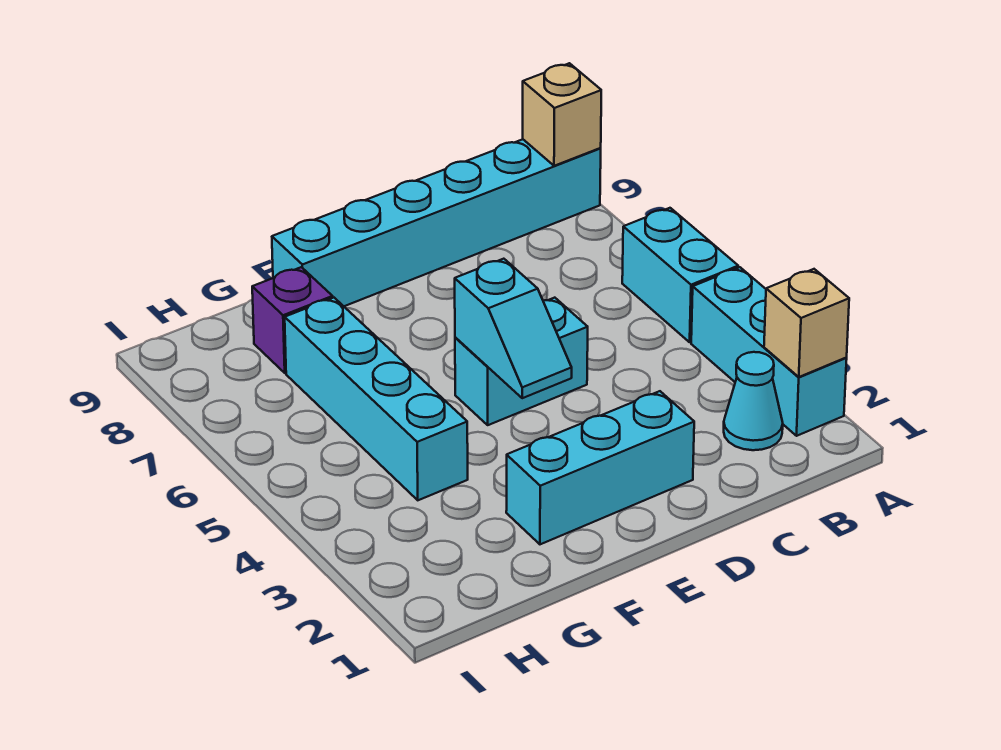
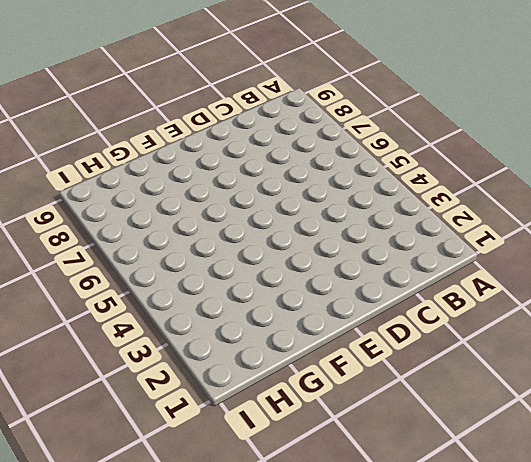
none -> cyan 1x3 brick [691,267,847,436]
none -> cyan 1x2 brick [622,208,738,342]

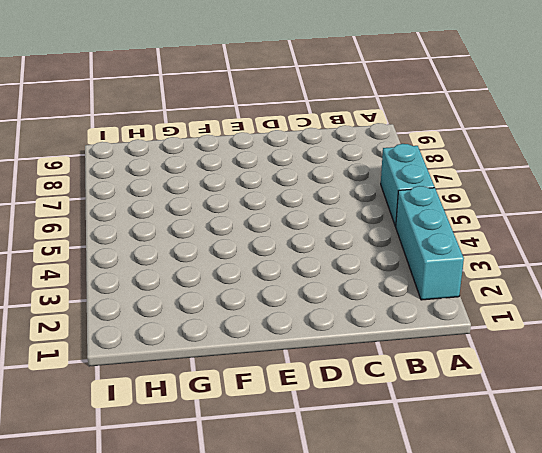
none -> cyan 1x6 brick [272,139,601,306]
none -> cyan 1x1 cone [724,352,783,450]

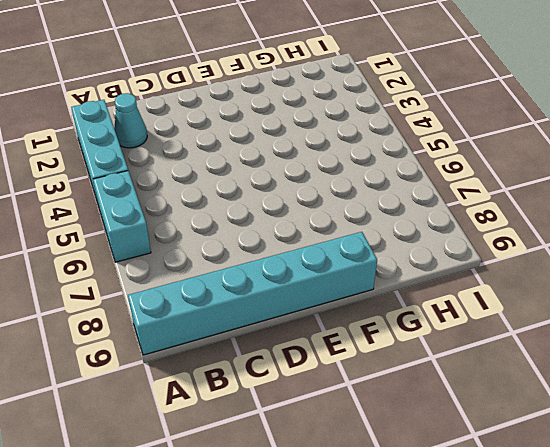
none -> cyan 1x3 brick [506,391,694,544]
none -> cyan 1x2 brick [455,298,588,425]

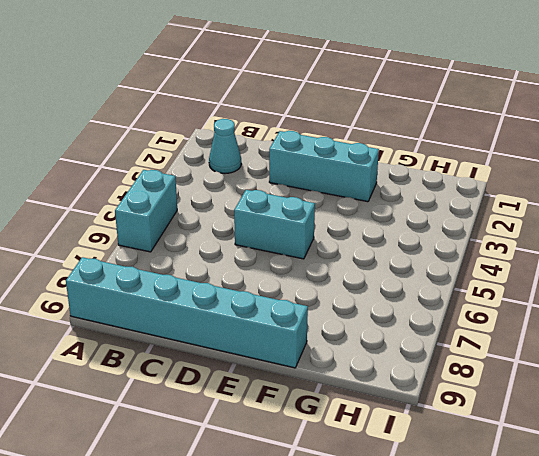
none -> cyan 1x3 brick [691,267,847,436]
none -> cyan 1x4 brick [285,298,468,500]

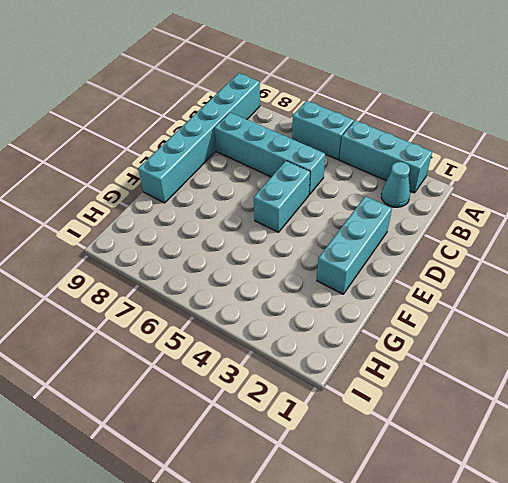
cyan 1x4 brick [215,112,325,195] -> cyan 1x4 brick moved to [285,298,468,500]
none -> purple 1x1 brick [252,267,333,373]
none -> tan 1x1 brick [764,269,849,377]

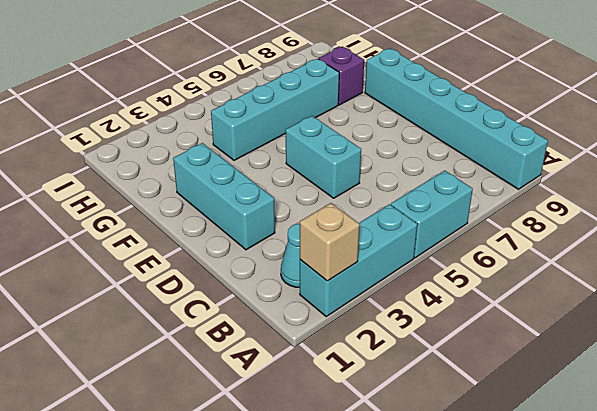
none -> tan 1x1 brick [523,63,601,166]
none -> cyan 1x2 slope [455,259,572,398]

